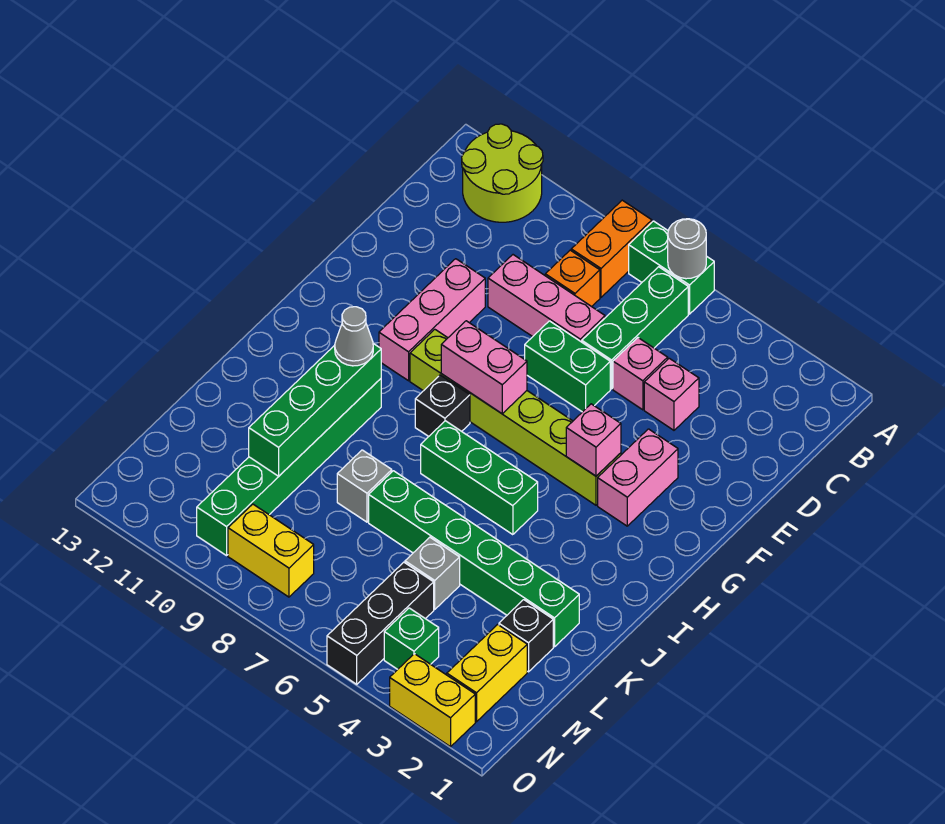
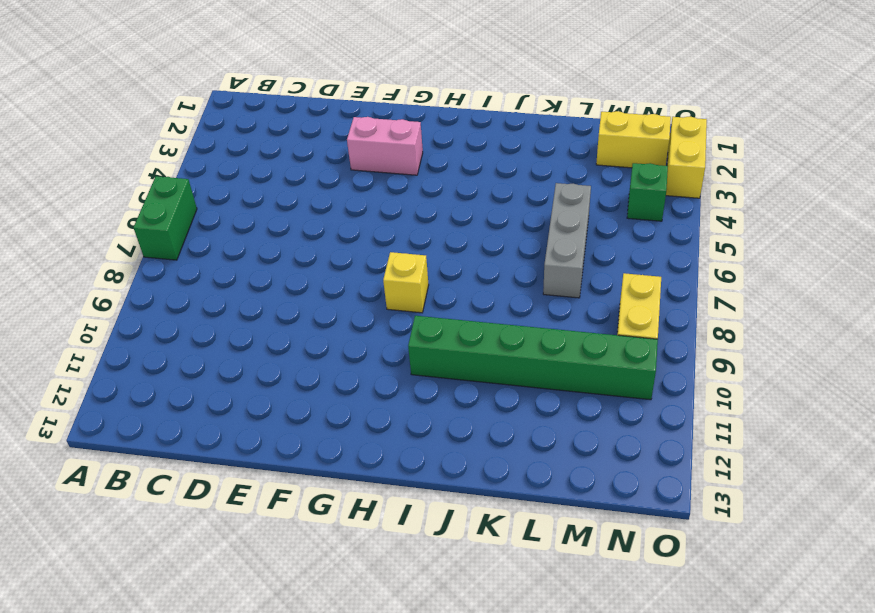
yellow 1x1 brick [383,252,429,313] -> black 1x1 brick [415,375,470,437]
grey 1x3 brick [543,183,591,298] -> grey 1x1 brick [405,537,460,609]
none -> orange 1x2 brick [571,200,652,297]
none -> lime 2x2 round brick [462,124,543,222]
none -> green 1x3 brick [582,267,688,389]

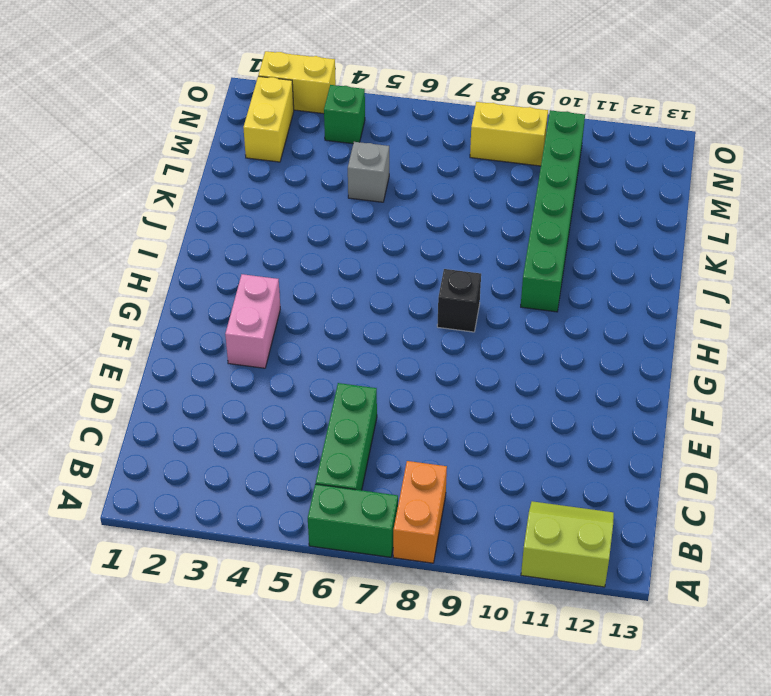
lime 2x2 slope [521,501,614,587] -> lime 2x2 round brick [462,124,543,222]
none -> orange 1x1 brick [545,250,600,307]
none -> pink 1x1 brick [644,358,699,430]
none -> pink 1x1 brick [613,338,668,410]

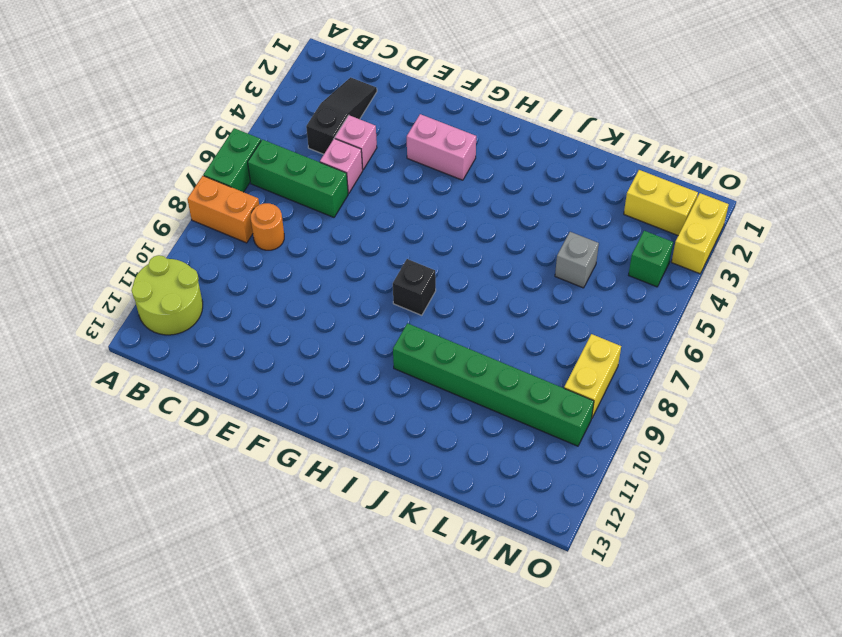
black 1x3 slope [306,77,377,154] -> none
orange 1x1 round brick [251,203,284,250] -> orange 1x1 brick [545,250,600,307]
none -> pink 1x3 brick [488,255,605,342]
none -> green 1x2 brick [525,321,610,412]
none -> pink 1x3 brick [379,259,485,381]

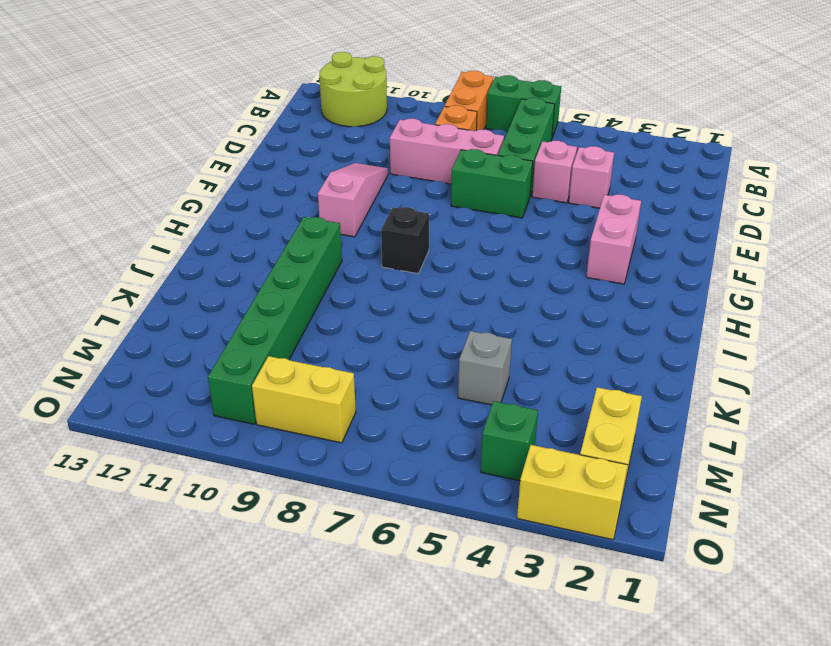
pink 1x3 slope [318,163,388,237] -> pink 1x3 brick [379,259,485,381]
none -> lime 1x6 brick [410,329,621,505]
none -> green 1x3 brick [421,421,538,535]
none -> green 1x6 brick [369,471,579,647]

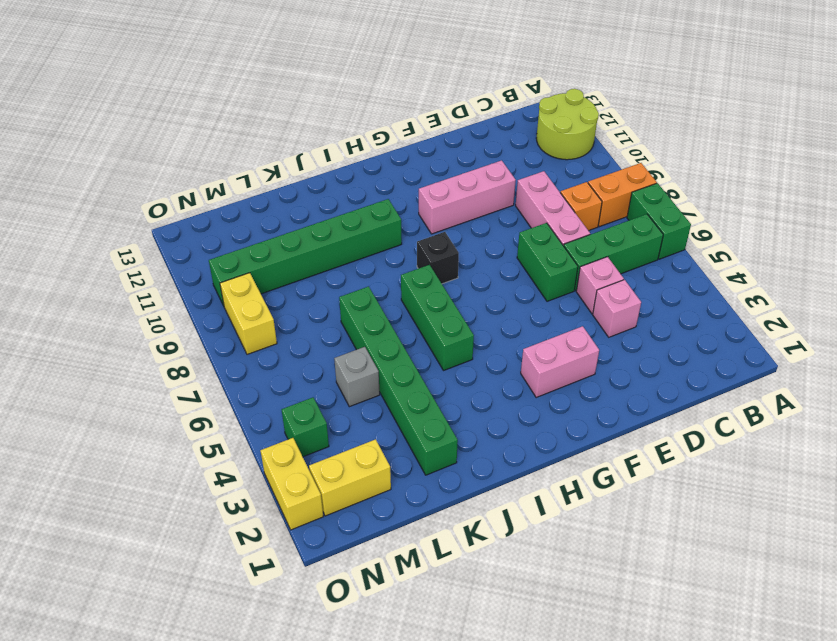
none -> lime 1x6 brick [410,329,621,505]
none -> grey 1x1 brick [337,450,392,522]
none -> black 1x1 brick [499,600,553,672]

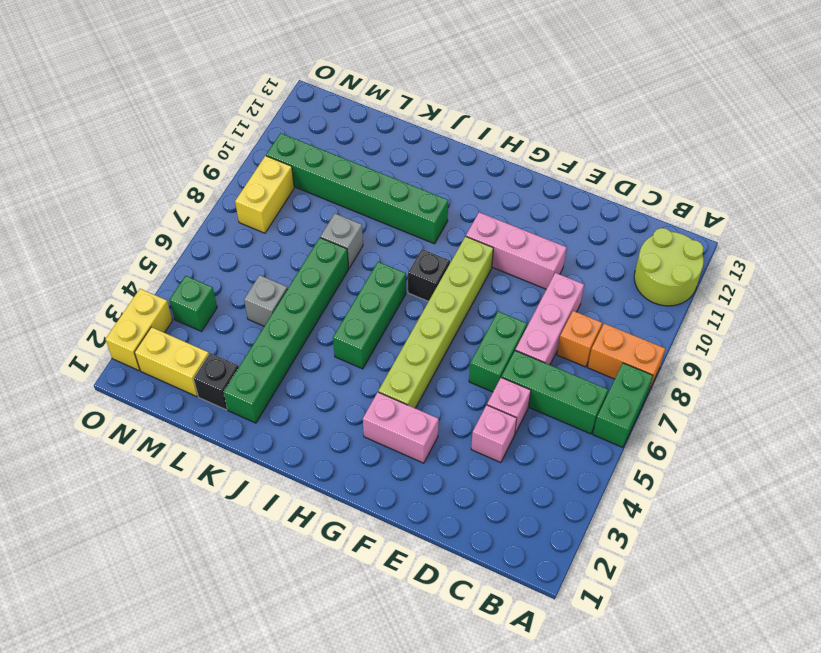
none -> black 1x3 brick [327,562,434,684]
none -> grey 1x1 round brick [668,219,706,279]
none -> pink 1x1 brick [566,404,621,476]

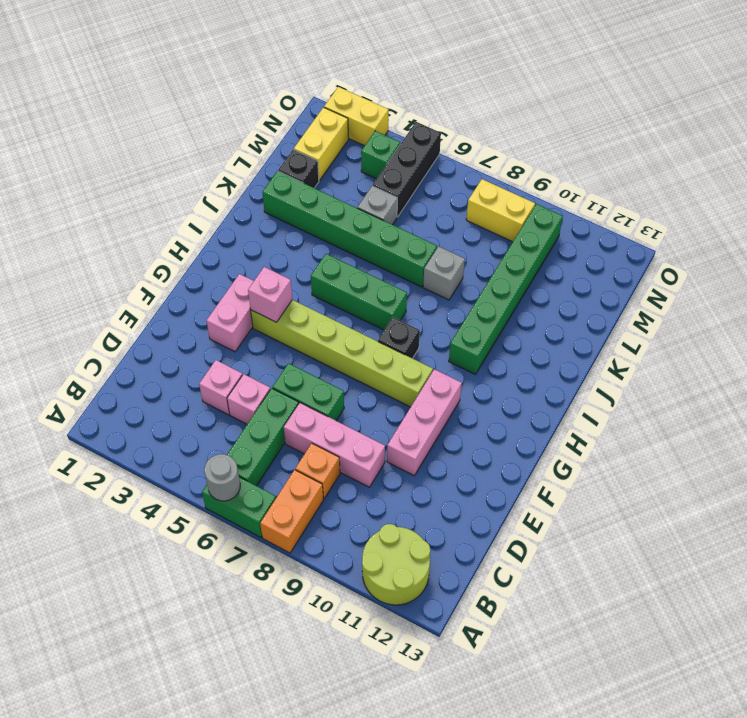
none -> pink 1x2 brick [441,321,527,414]
none -> green 1x4 brick [249,344,381,476]
none -> grey 1x1 cone [335,307,373,366]

